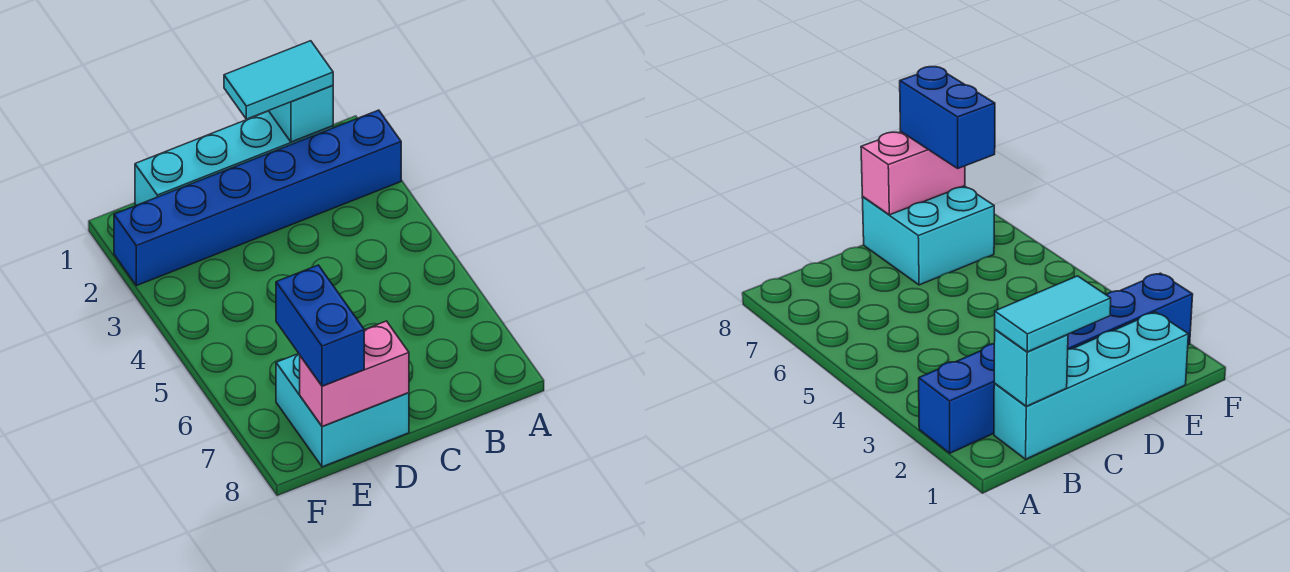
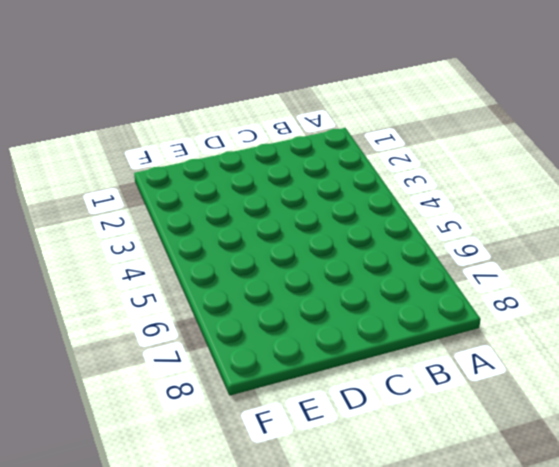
none -> blue 1x6 brick [114,110,401,286]
none -> cyan 1x4 brick [135,111,333,205]

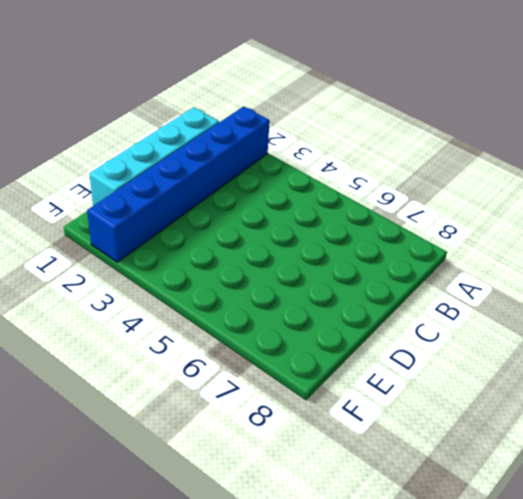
none -> cyan 2x2 brick [276,354,409,467]
none -> cyan 1x1 brick [269,85,333,142]

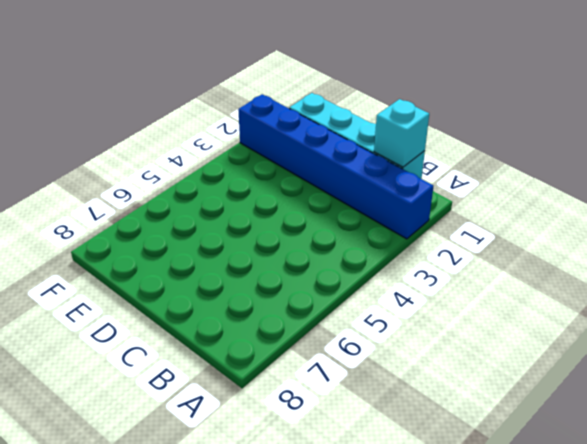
none -> cyan 2x2 brick [276,354,409,467]
none -> pink 1x2 brick [300,321,409,426]

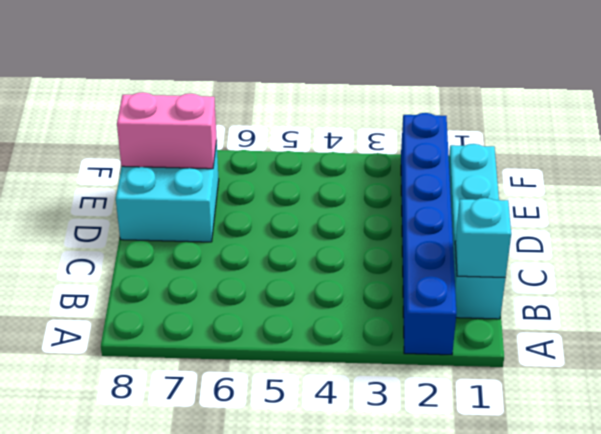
pink 1x2 brick [117,92,217,169] -> pink 1x2 brick turned to [300,321,409,426]
none -> cyan 1x2 tile [224,41,333,119]
none -> blue 1x2 brick [276,265,364,386]

